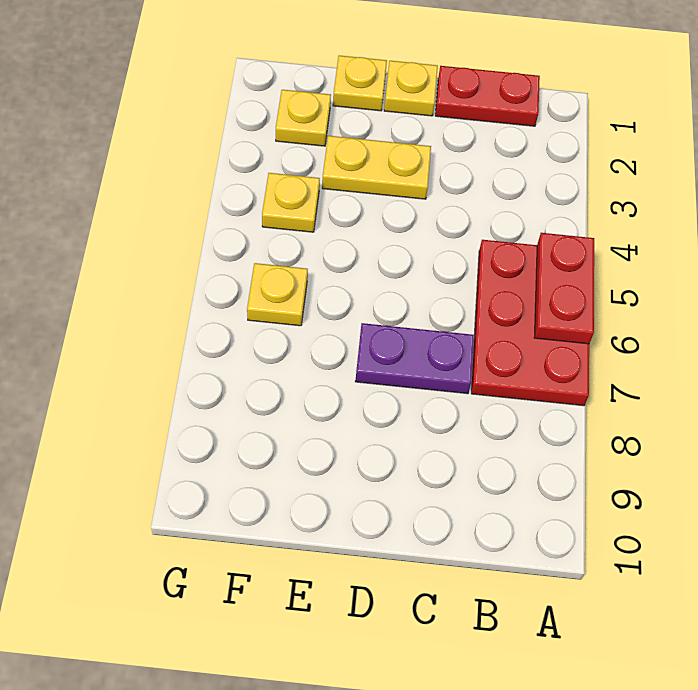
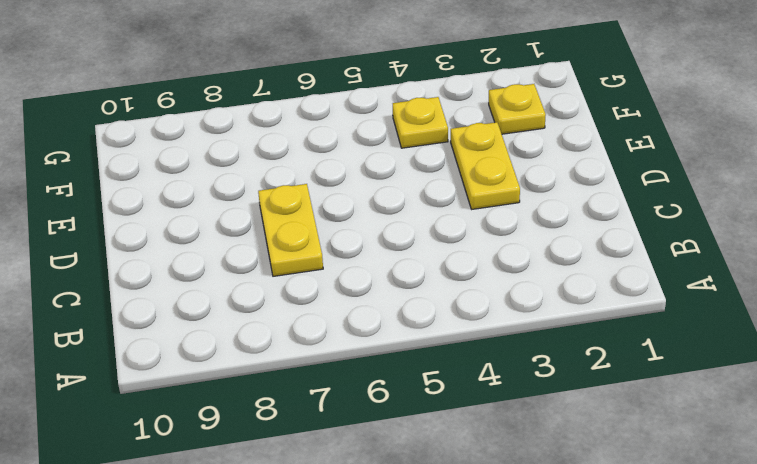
yellow 1x2 plate [258,184,323,276] -> purple 1x2 plate [355,323,474,394]
none -> red 2x3 plate [471,240,589,406]
none -> red 1x2 plate [435,66,540,126]

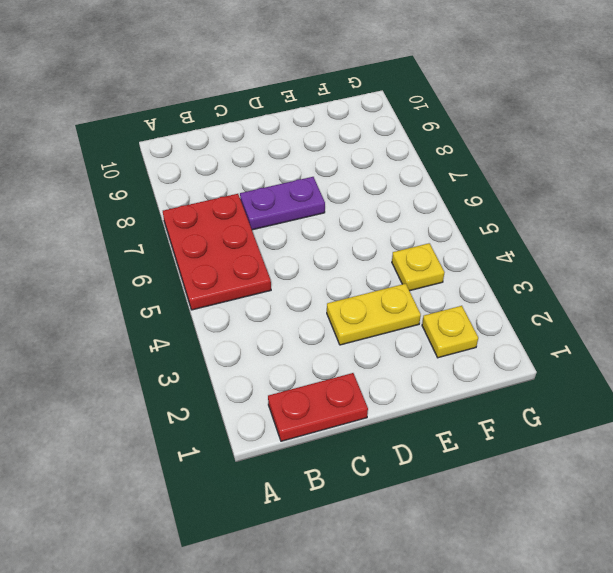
none -> yellow 1x1 plate [384,61,438,116]
none -> yellow 1x1 plate [333,56,387,111]

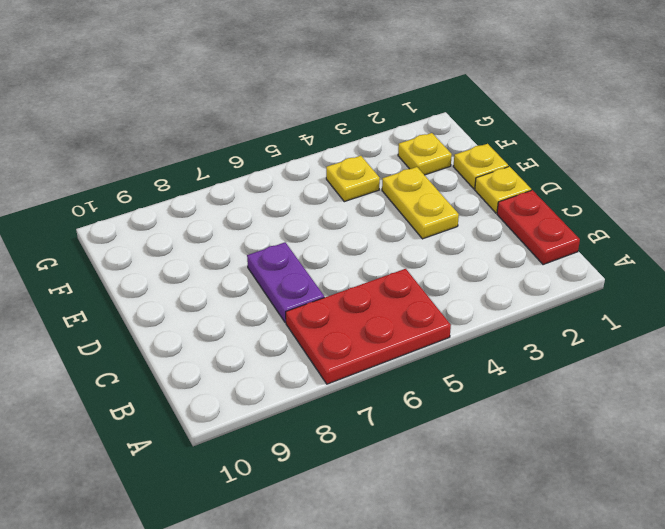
none -> yellow 1x1 plate [247,263,308,326]
none -> red 1x2 plate [534,233,594,344]

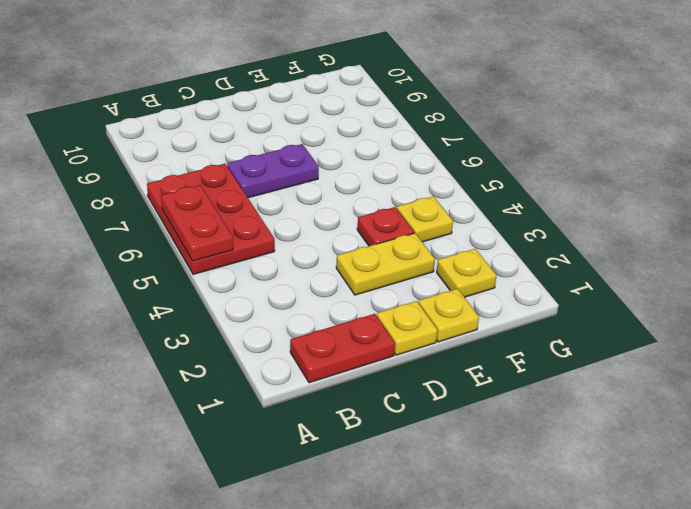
red 1x1 plate [357,207,414,246] -> none
none -> yellow 1x1 plate [247,263,308,326]

